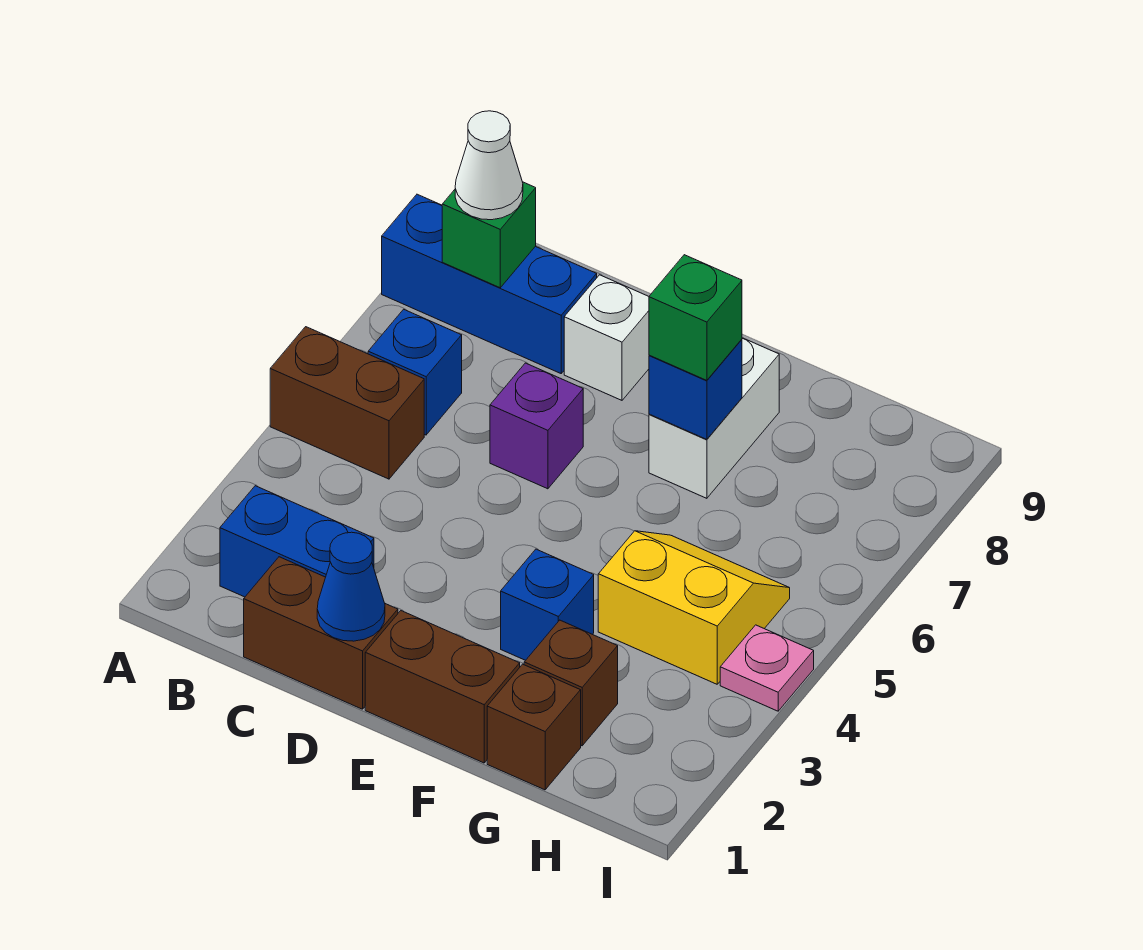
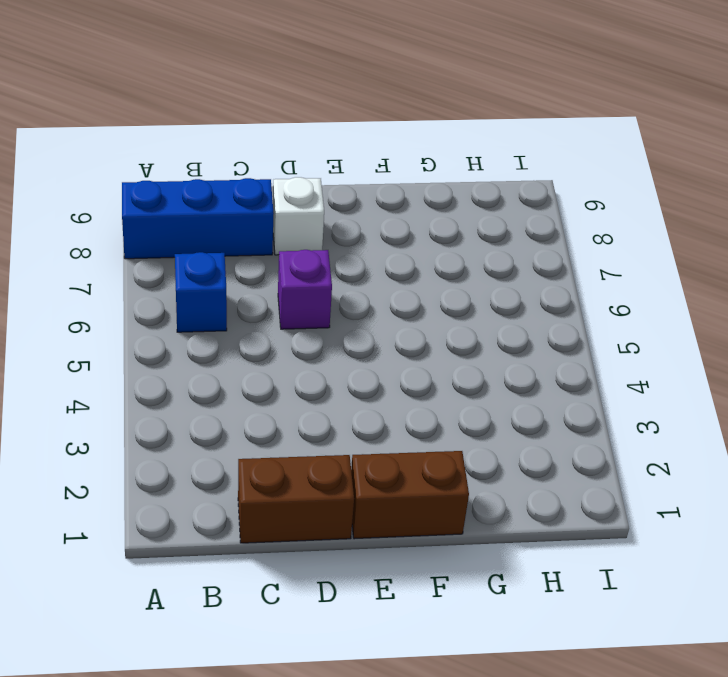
none -> brown 1x2 brick [270,327,424,479]
none -> blue 1x2 brick [220,486,374,597]
none -> blue 1x1 brick [501,549,594,660]

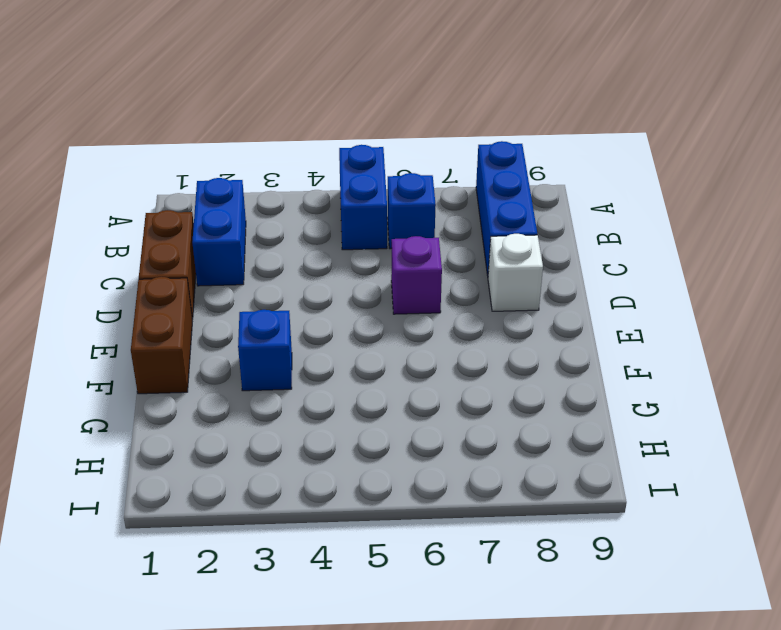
blue 1x2 brick [339,145,387,250] -> brown 1x2 brick [270,327,424,479]
none -> white 1x2 brick [649,338,779,498]
none -> brown 1x1 brick [487,664,581,790]
none -> brown 1x1 brick [524,620,618,746]

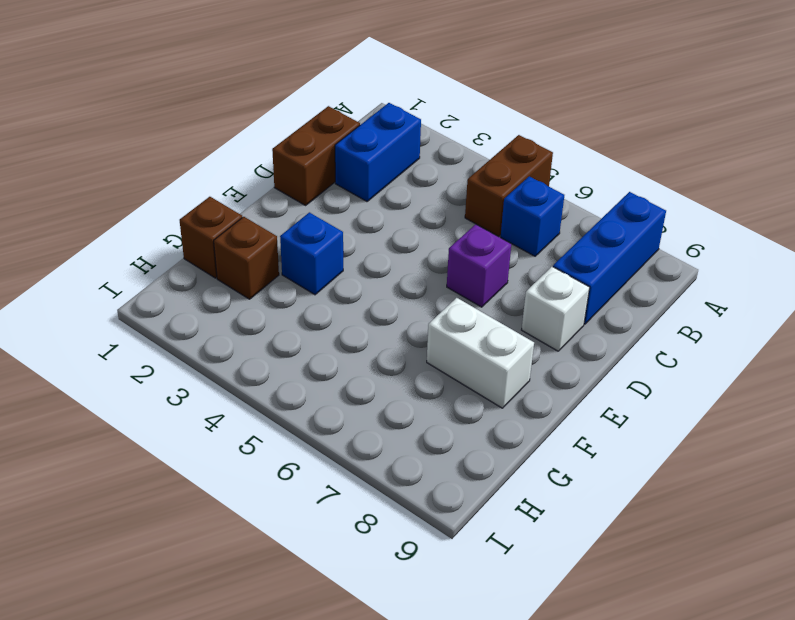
none -> brown 1x2 brick [365,611,520,763]
none -> yellow 2x2 slope [598,531,790,684]
none -> pink 1x1 plate [720,625,814,711]

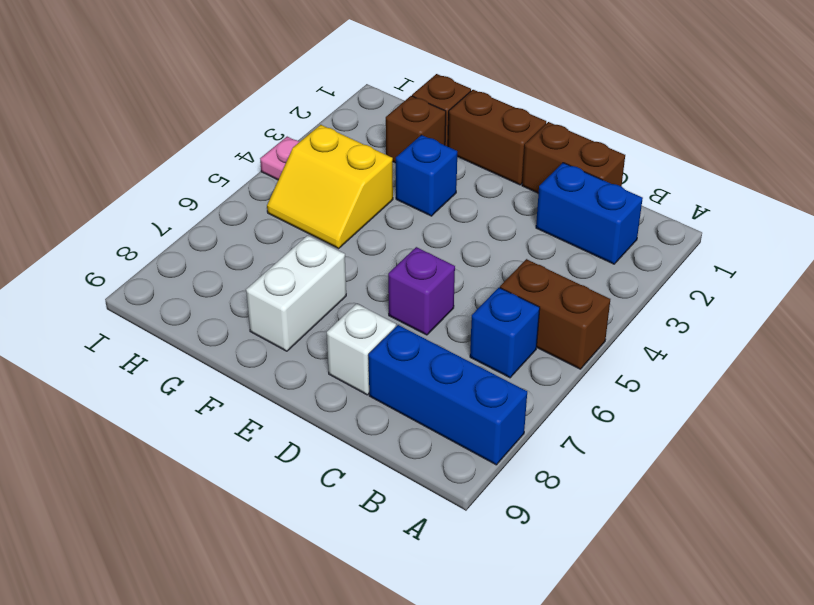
none -> green 1x1 brick [442,182,536,288]
none -> blue 1x1 cone [317,532,385,641]
none -> blue 1x1 brick [649,339,742,439]

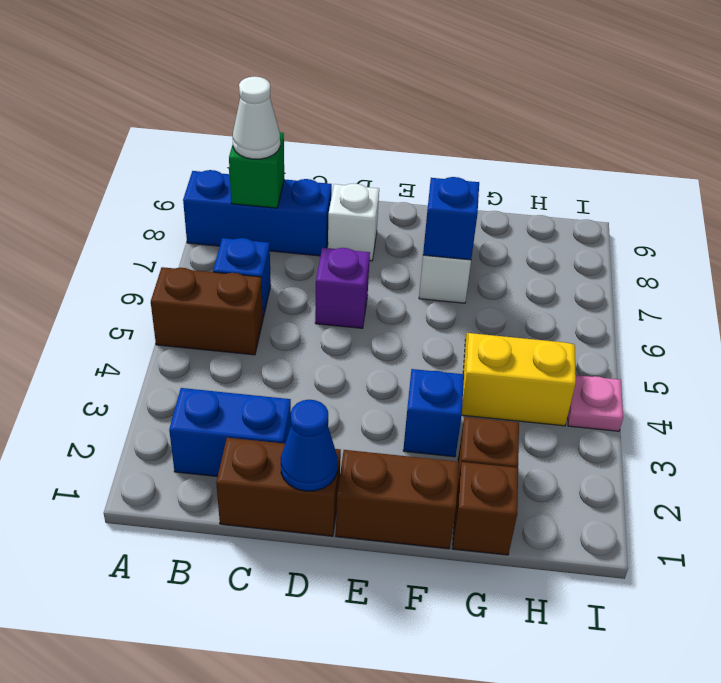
none -> green 1x1 brick [649,255,742,380]

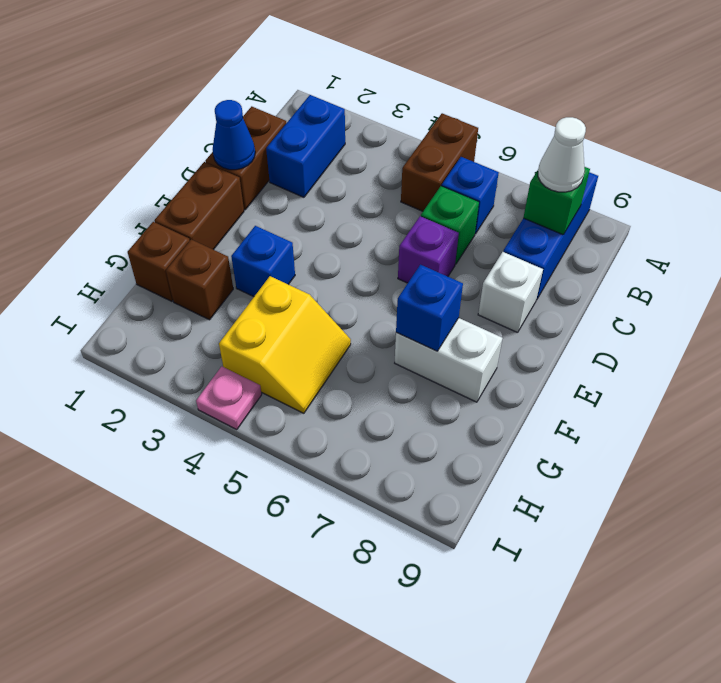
green 1x1 brick [421,186,479,264] -> green 1x1 brick moved to [649,255,742,380]

